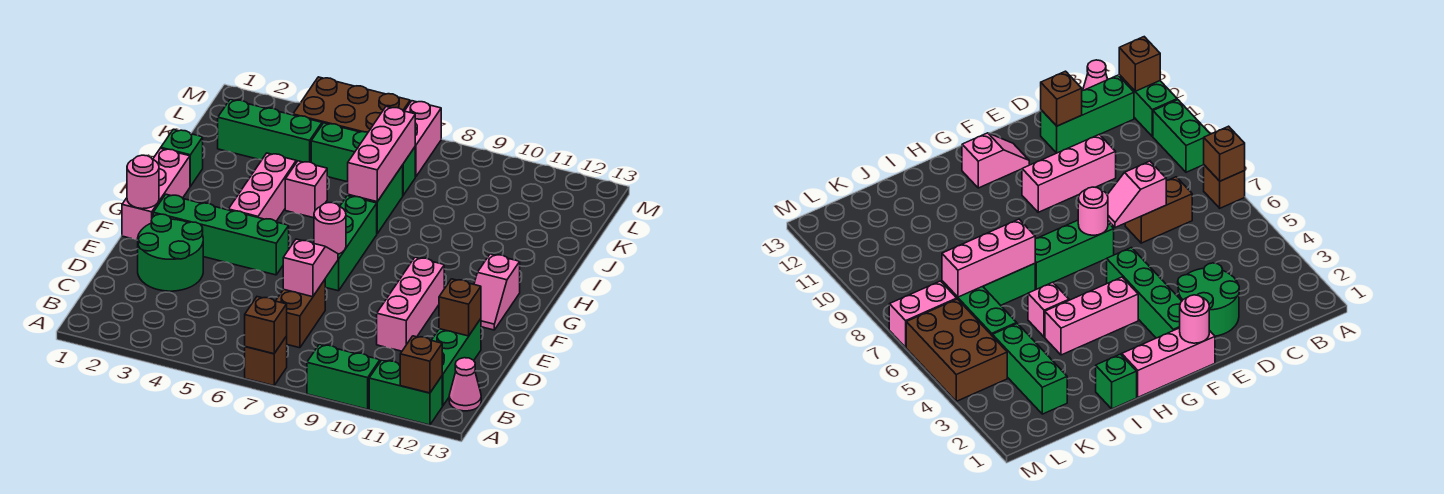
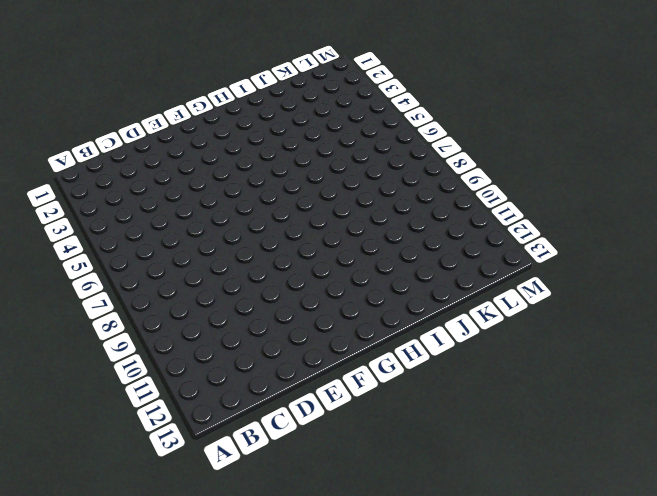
none -> brown 1x1 brick [245,336,287,386]
none -> green 1x2 brick [307,344,380,409]
none -> green 1x2 brick [369,360,442,425]

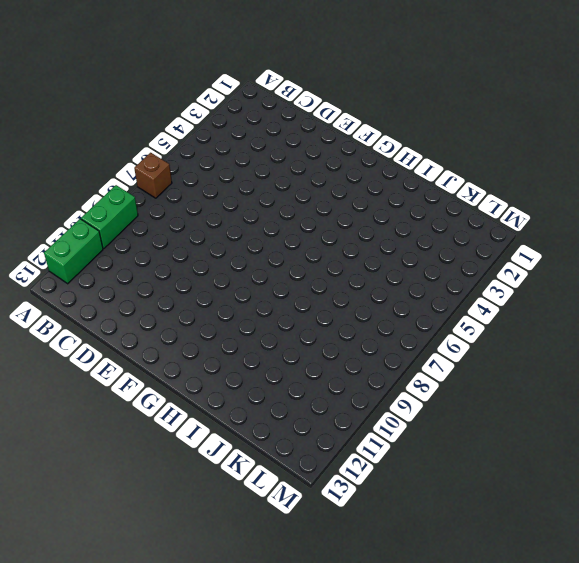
none -> green 1x3 brick [431,319,481,406]
none -> pink 1x1 cone [449,358,481,411]
none -> brown 1x2 brick [276,280,325,348]

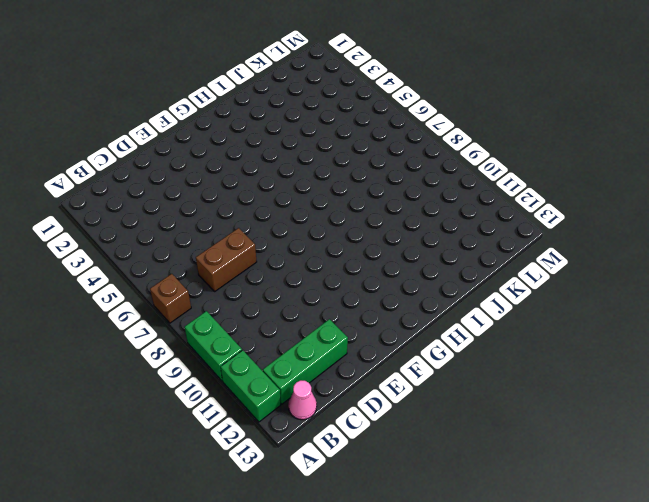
none -> green 2x2 round brick [138,214,203,291]
none -> pink 1x3 brick [377,257,444,351]
none -> pink 1x3 brick [122,148,190,240]

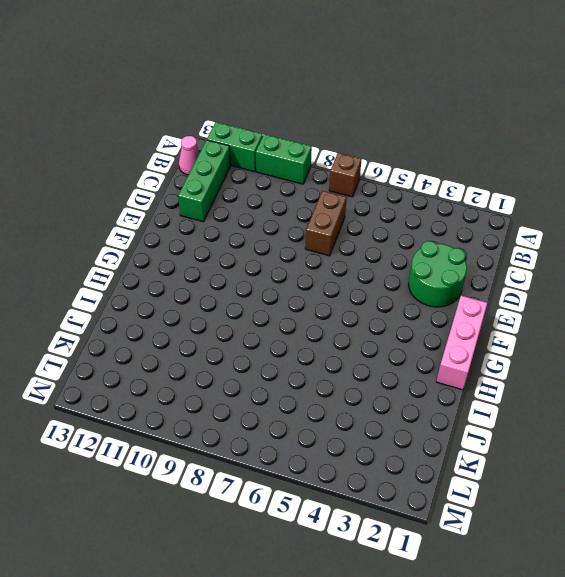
none -> pink 1x3 brick [377,257,444,351]
none -> green 1x4 brick [153,194,289,275]
none -> green 1x3 brick [325,196,377,291]

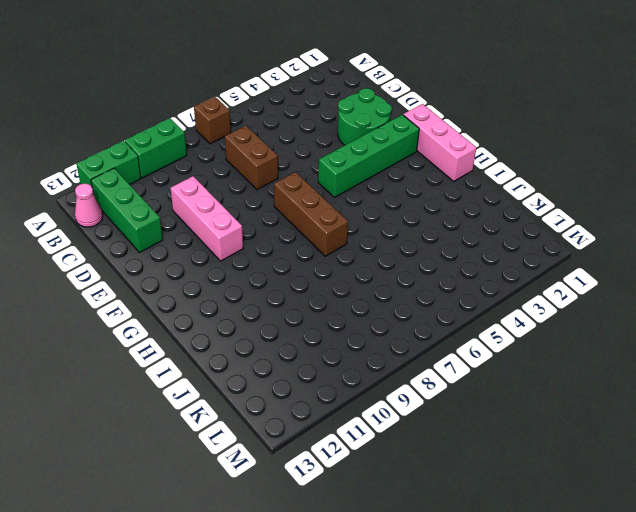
brown 1x3 brick [274,172,348,256] -> green 1x3 brick [325,196,377,291]
none -> pink 1x2 slope [474,254,520,330]
none -> pink 1x3 brick [228,153,296,221]
none -> green 1x1 brick [161,129,203,186]

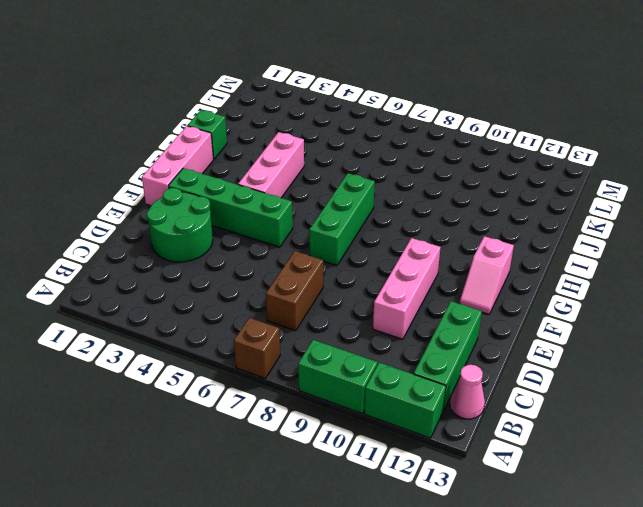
none -> pink 1x1 brick [285,161,327,218]
none -> green 1x2 brick [348,165,403,233]
none -> green 1x3 brick [218,99,322,162]

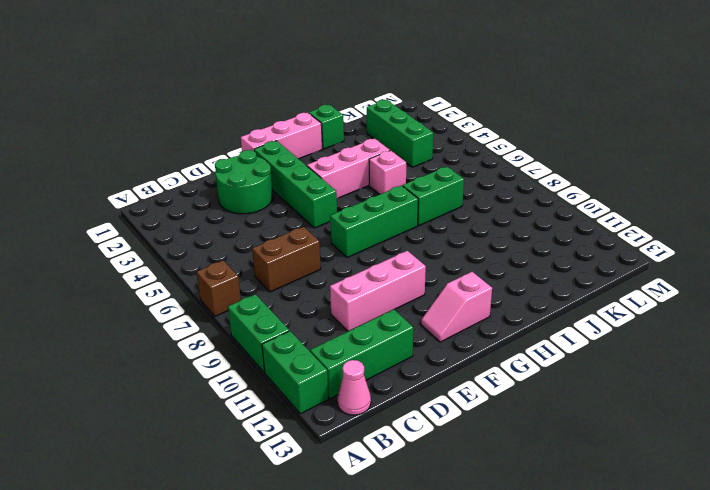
none -> green 1x3 brick [311,123,415,195]
none -> brown 2x3 brick [293,77,410,132]
none -> pink 1x2 brick [405,101,441,177]

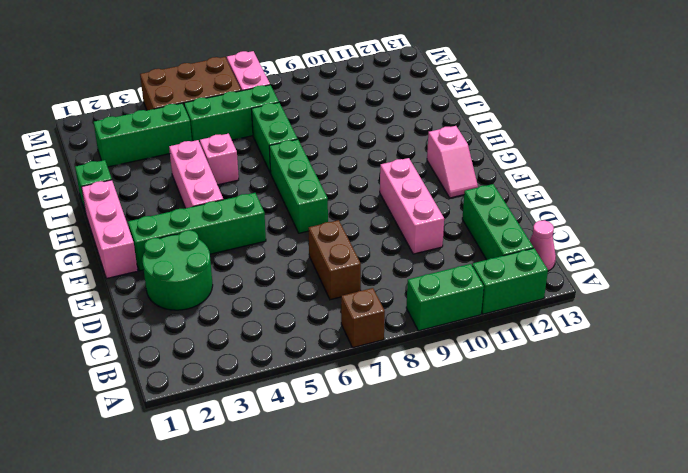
none -> brown 1x1 brick [245,297,287,354]
none -> brown 1x1 brick [400,336,442,393]
none -> pink 1x2 slope [283,239,338,297]

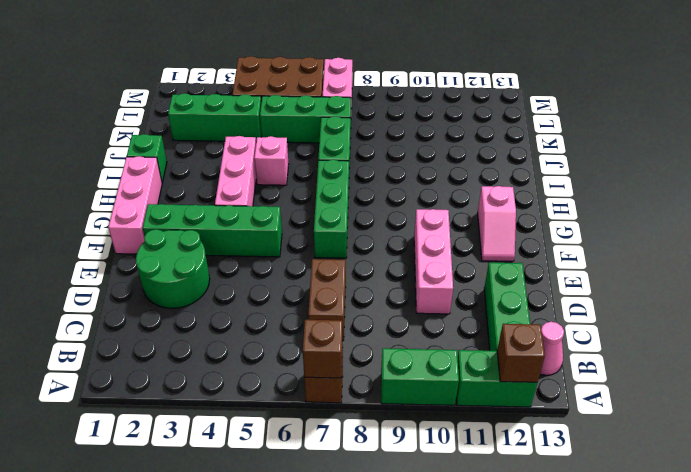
none -> pink 1x2 slope [283,239,338,297]
none -> brown 1x1 brick [439,279,481,336]
none -> pink 1x1 round brick [127,155,159,209]

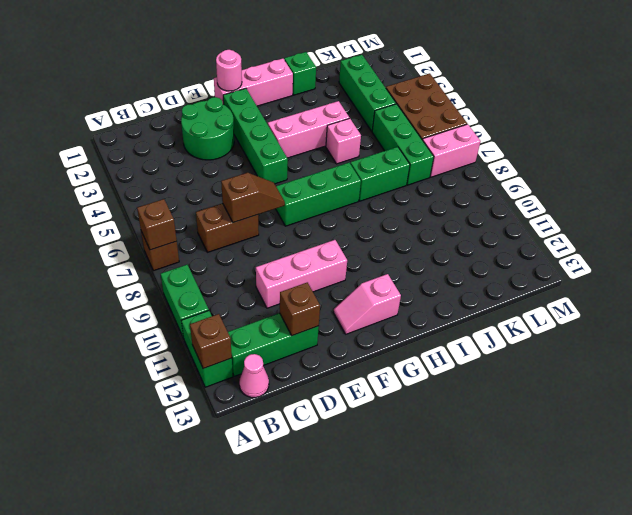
brown 1x2 slope [221,173,285,223] -> pink 1x2 slope [283,239,338,297]
none -> pink 1x1 round brick [314,203,346,254]
none -> pink 1x3 brick [348,107,415,202]

